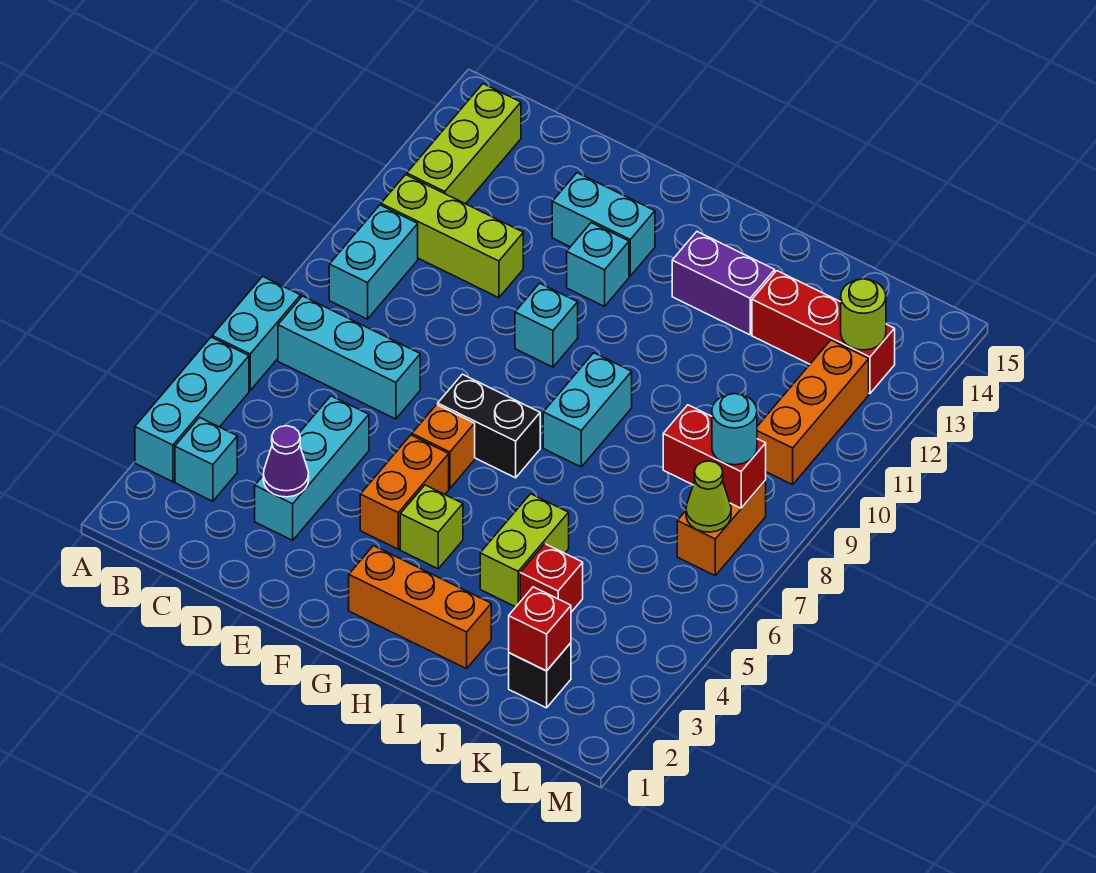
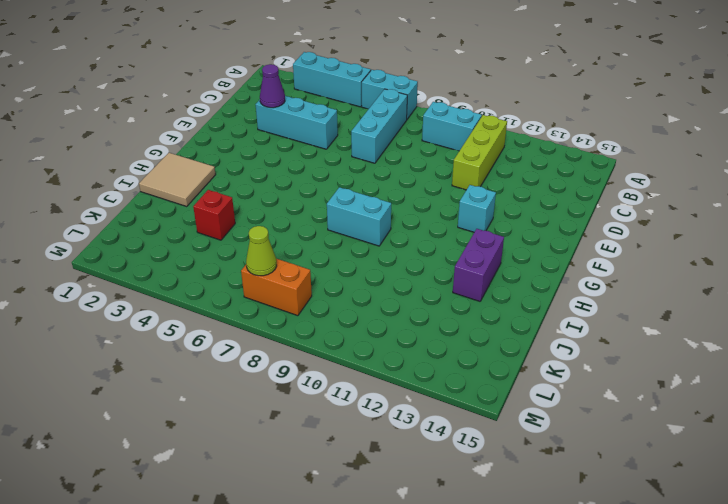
tan 2x2 tile [139,153,216,207] -> orange 1x3 brick [349,546,491,669]
none -> cyan 1x1 brick [175,417,237,501]
none -> lime 1x3 brick [407,84,521,204]
none -> cyan 1x2 brick [552,173,655,276]
none -> orange 1x2 brick [360,435,449,549]

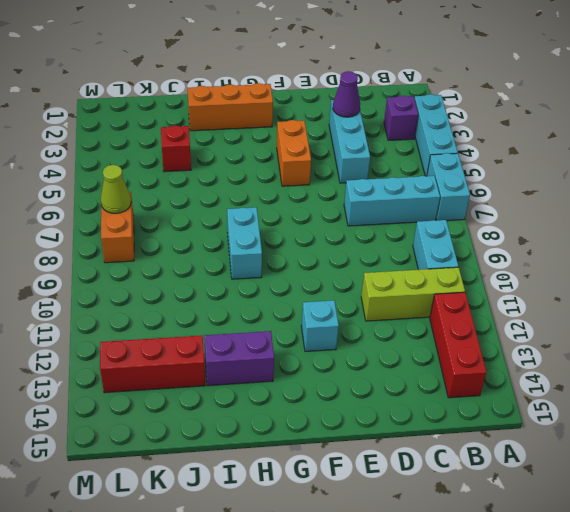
purple 1x1 brick [384,96,418,140] -> cyan 1x1 brick [175,417,237,501]
red 1x3 brick [430,292,487,398] -> lime 1x3 brick [407,84,521,204]
none -> cyan 1x2 brick [552,173,655,276]
none -> orange 1x1 brick [412,405,475,489]
none -> black 1x2 brick [438,374,540,478]
none -> cyan 1x1 brick [515,283,578,367]

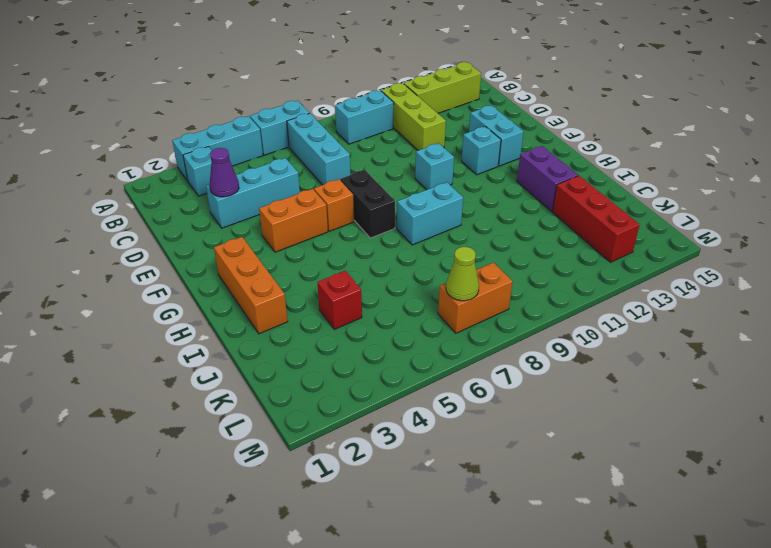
none -> lime 1x1 brick [400,485,463,569]
none -> lime 1x2 brick [480,494,569,607]
none -> black 1x1 brick [509,643,571,708]
none -> orange 1x3 brick [757,340,869,485]

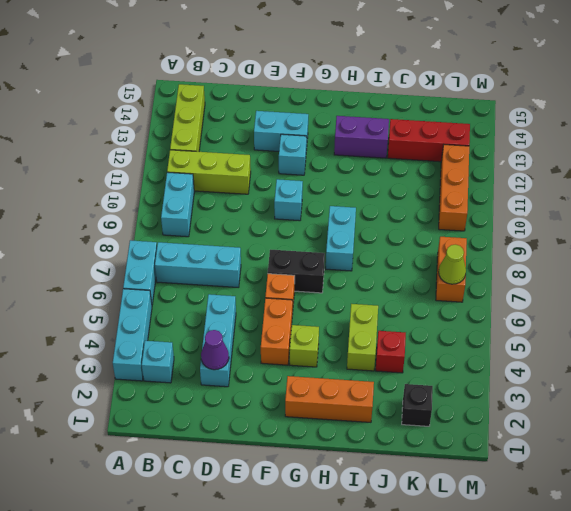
none -> red 1x1 brick [509,587,571,671]
none -> red 1x2 brick [663,405,766,508]
none -> lime 1x1 round brick [841,279,886,350]
none -> cyan 1x1 round brick [712,394,757,465]

